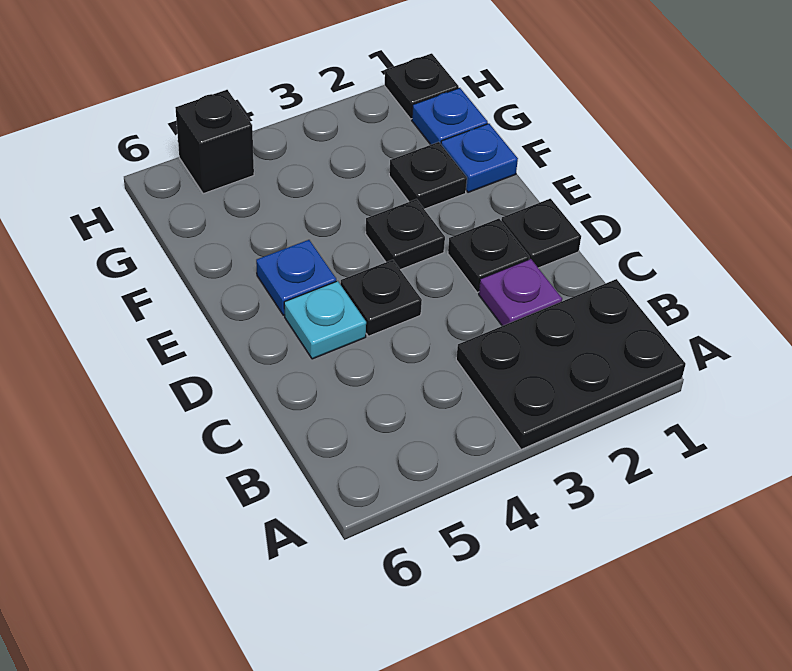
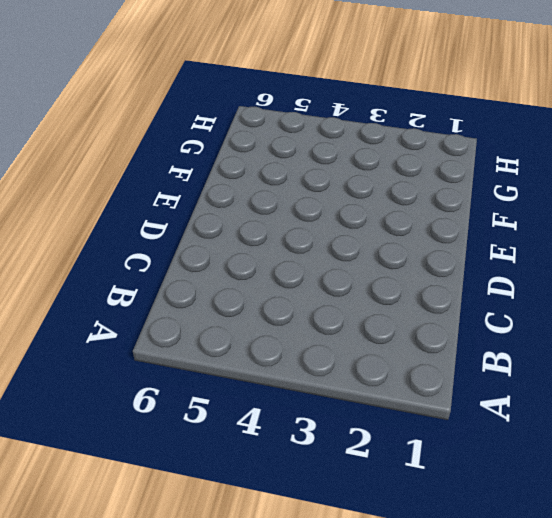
none -> black 2x3 plate [456,279,686,450]
none -> purple 1x1 plate [479,259,562,326]
none -> black 1x1 plate [501,199,581,268]

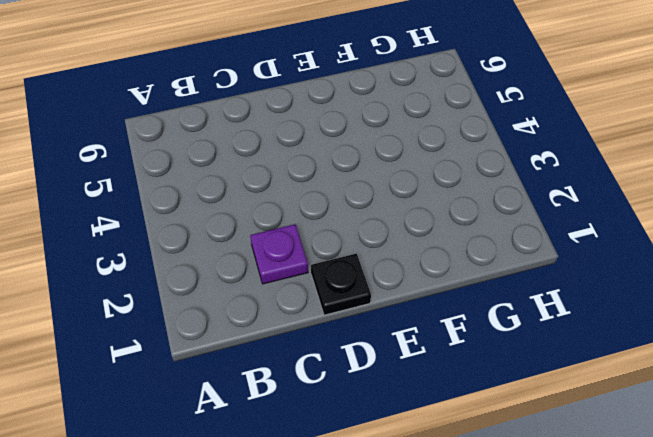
none -> black 2x3 plate [456,279,686,450]
none -> black 1x1 plate [448,219,529,293]
none -> black 1x1 plate [340,260,422,336]

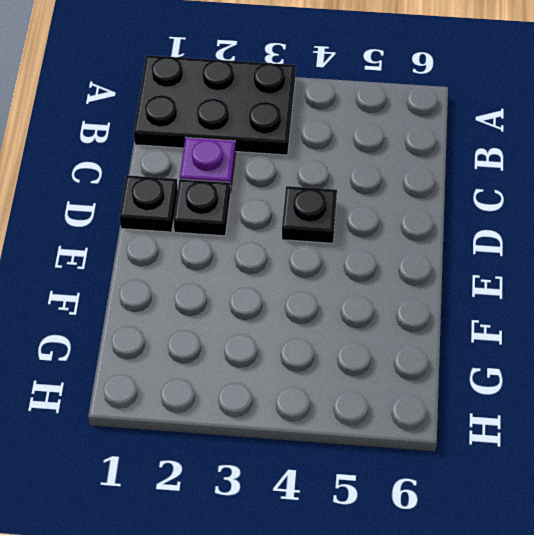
none -> cyan 1x1 plate [284,281,366,359]
none -> black 1x1 plate [366,199,445,270]
none -> blue 1x1 plate [256,240,336,315]

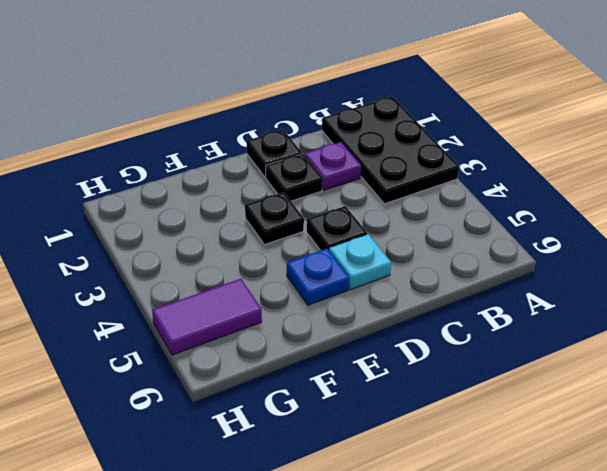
purple 1x2 tile [152,279,262,355] -> black 1x1 brick [175,90,254,194]
none -> blue 1x1 plate [441,124,518,192]
none -> black 1x1 plate [389,142,467,209]
none -> blue 1x1 plate [412,88,488,145]

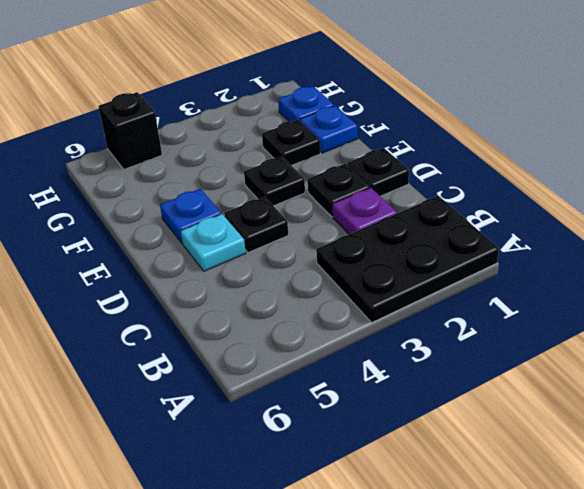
none -> black 1x1 plate [384,53,459,119]

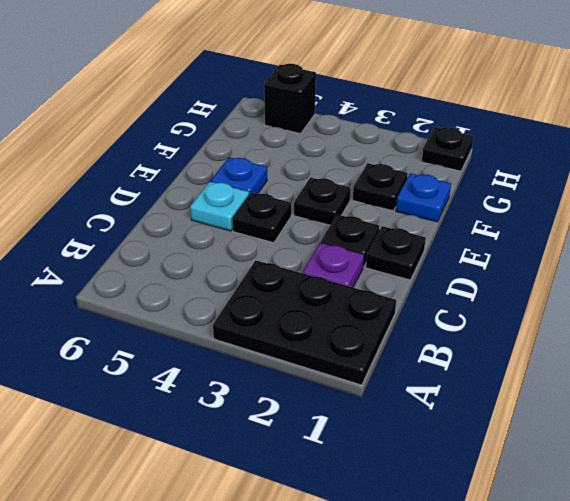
none -> blue 1x1 plate [412,88,488,145]

